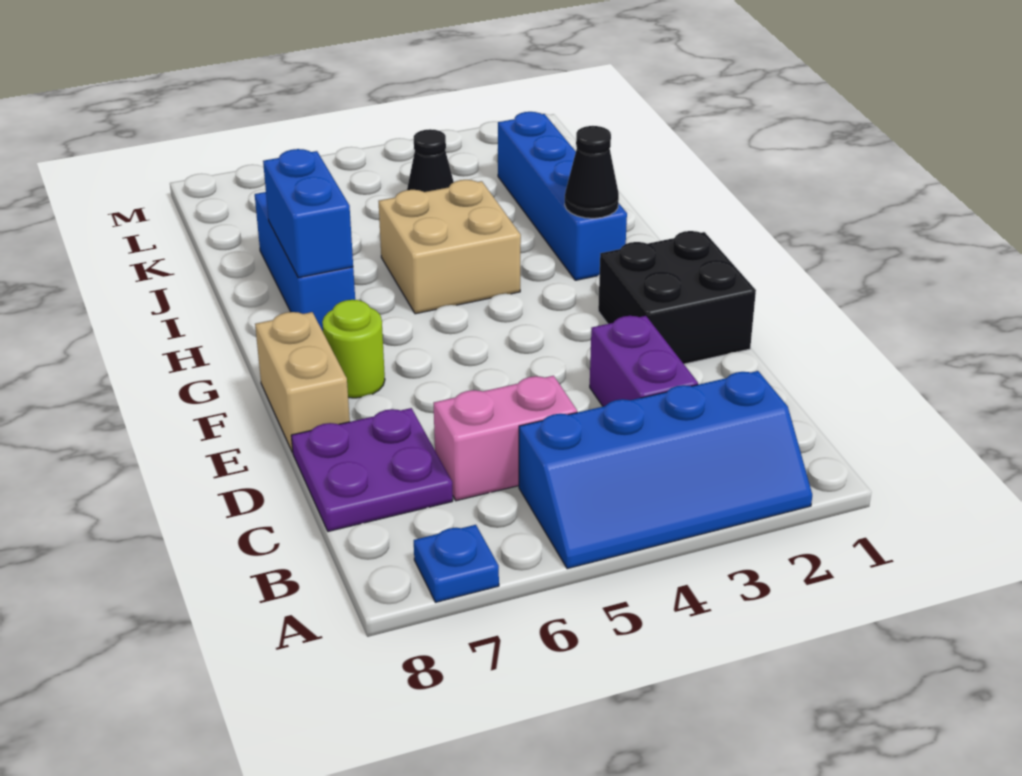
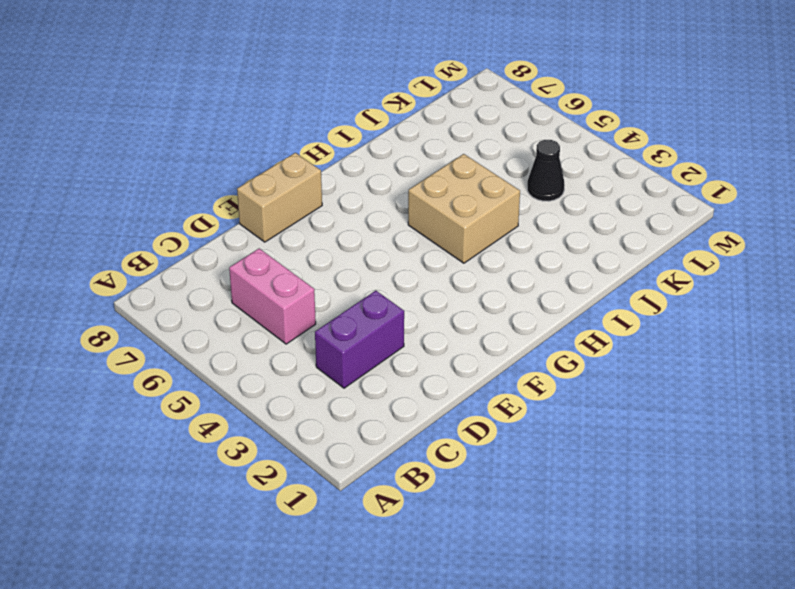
none -> blue 2x4 slope [519,371,812,569]
none -> blue 1x1 plate [414,525,499,602]
none -> purple 2x2 plate [291,408,453,531]

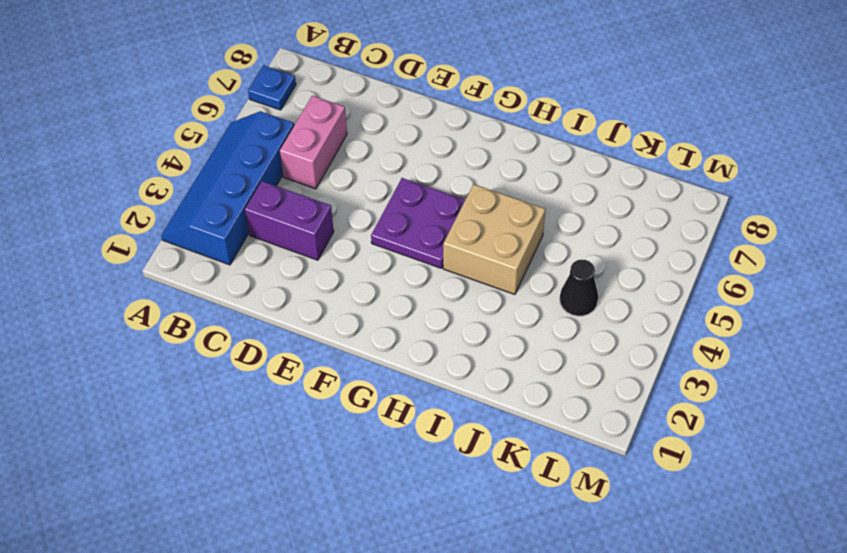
purple 2x2 plate [371,178,465,268] -> purple 2x2 plate moved to [291,408,453,531]
none -> black 2x2 brick [598,231,756,364]
none -> tan 1x2 brick [255,312,350,453]
none -> lime 1x1 round brick [322,300,385,398]

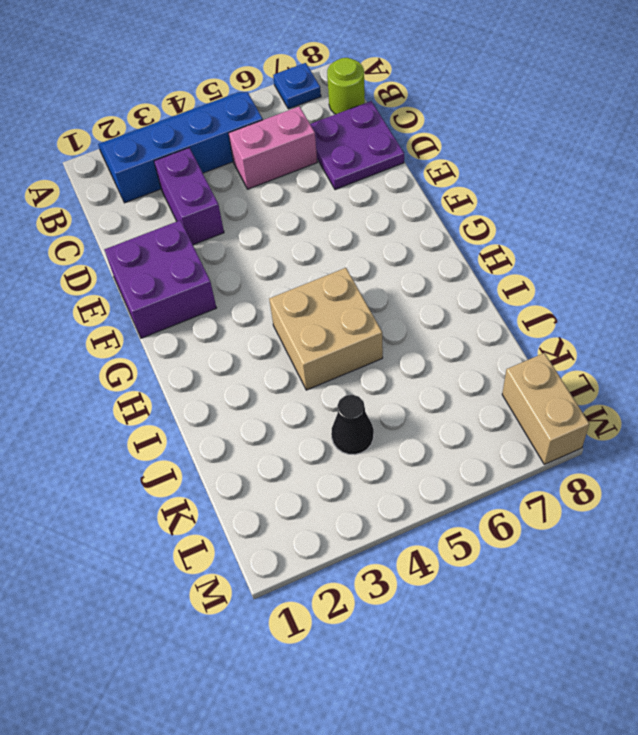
lime 1x1 round brick [327,58,365,114] -> lime 1x1 round brick moved to [322,300,385,398]
purple 2x2 brick [105,220,216,338] -> black 2x2 brick [598,231,756,364]
tan 1x2 brick [502,353,589,464] -> tan 1x2 brick moved to [255,312,350,453]
none -> blue 1x4 brick [498,112,627,280]
none -> blue 1x3 brick [255,192,355,331]
none -> black 1x1 cone [565,126,619,218]

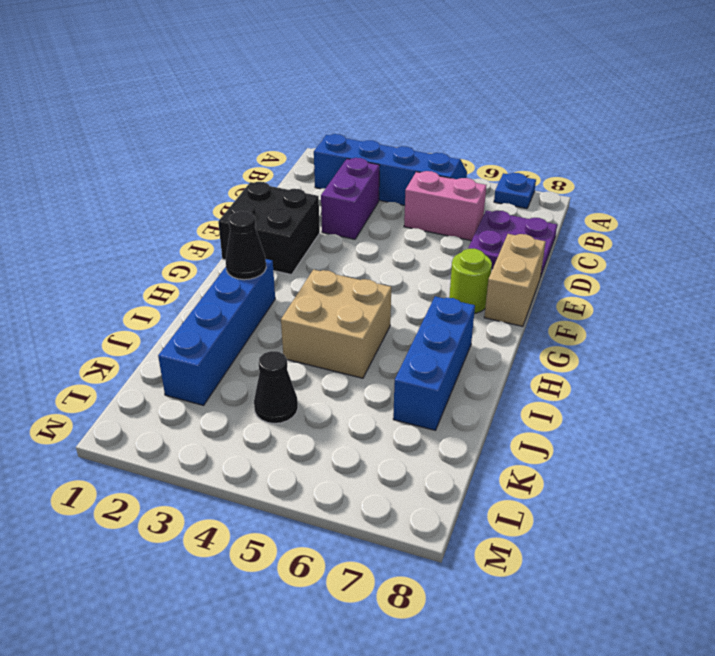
none -> blue 1x2 brick [263,149,353,278]

